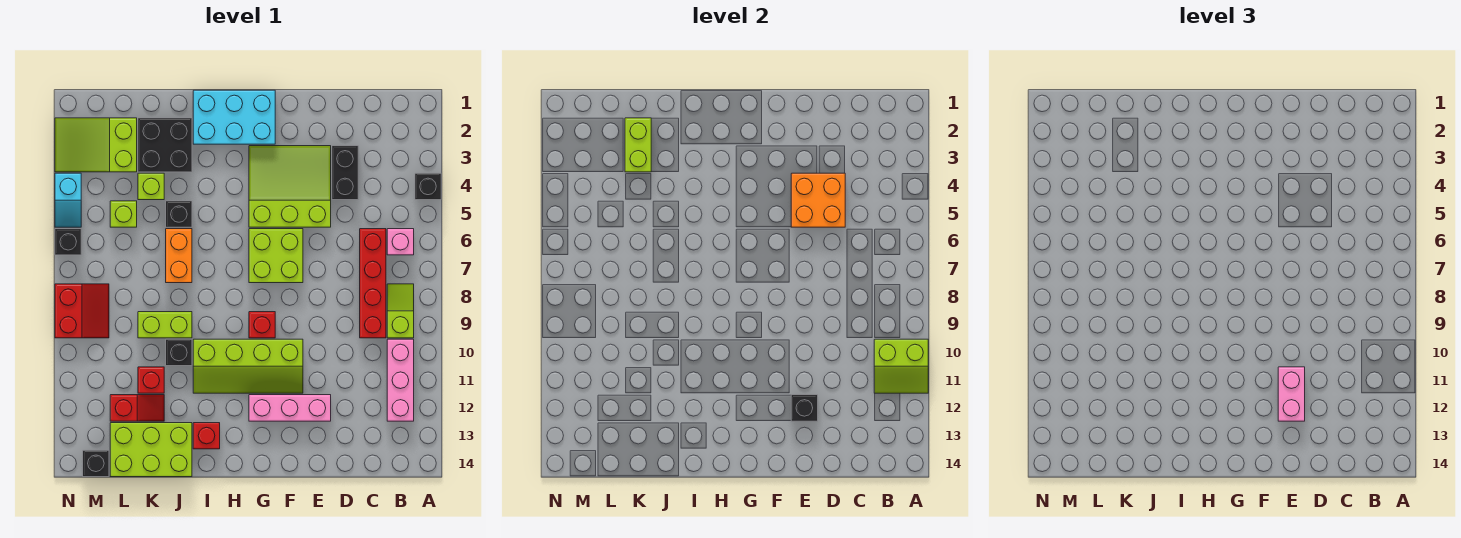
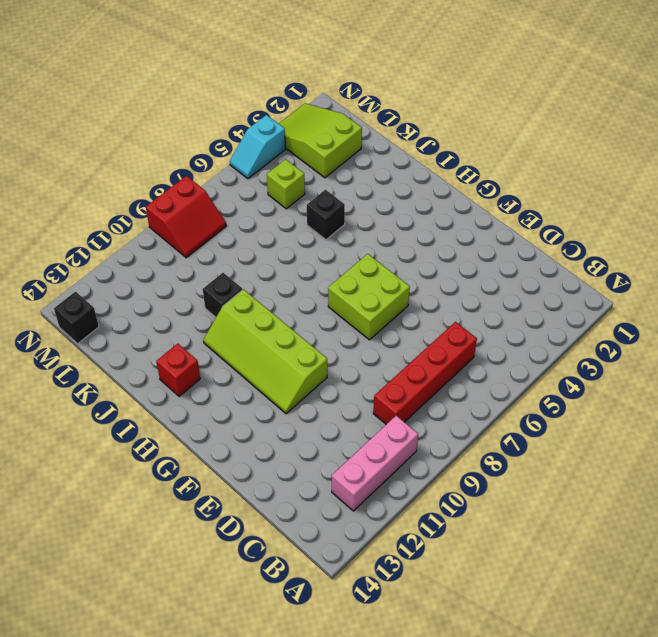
none -> black 1x1 brick [415,173,441,200]
none -> pink 1x1 brick [387,229,414,255]
none -> lime 1x2 slope [387,284,414,338]
none -> black 1x2 brick [332,146,358,200]

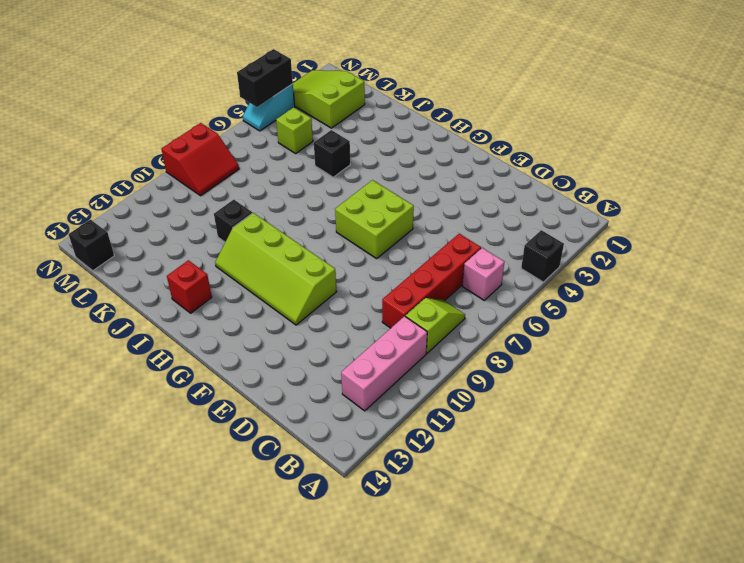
black 1x2 brick [237,49,293,107] -> black 1x2 brick moved to [332,146,358,200]
none -> lime 3x3 slope [249,146,331,227]
none -> pink 1x3 brick [249,395,331,421]
none -> cyan 2x3 brick [193,90,275,144]
none -> red 1x1 brick [249,312,275,338]

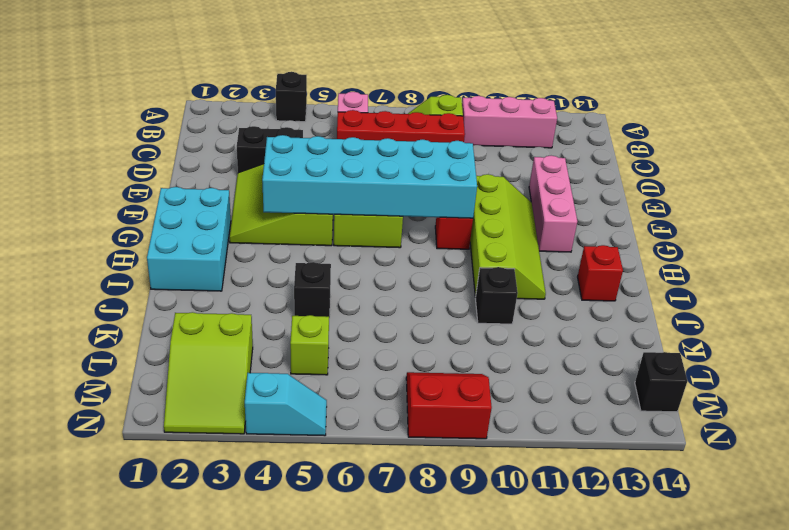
cyan 2x6 brick [262,135,477,218] -> none
none -> black 2x2 brick [138,118,192,172]
none -> orange 1x2 brick [166,229,192,283]
none -> lime 1x2 brick [138,312,192,338]
none -> lime 2x3 brick [110,423,192,477]

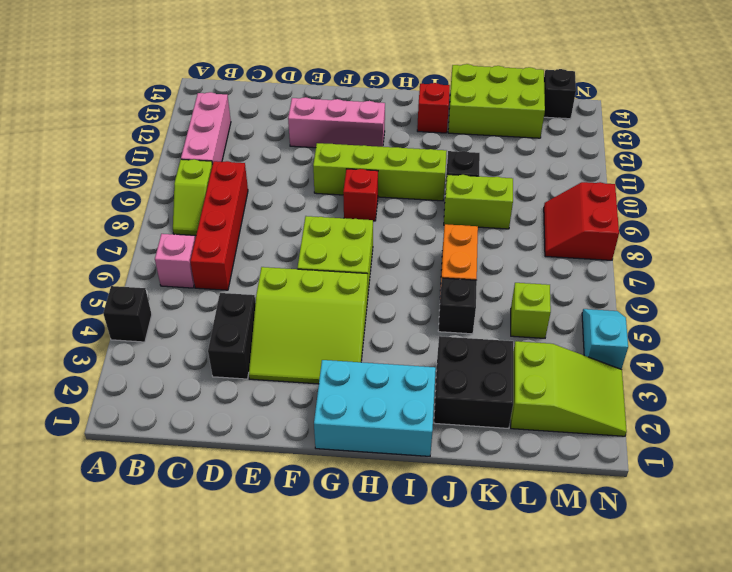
none -> lime 1x1 brick [138,173,164,200]
none -> red 1x1 brick [138,367,164,393]
none -> red 1x2 slope [110,395,164,421]
none -> black 1x1 brick [55,229,81,255]

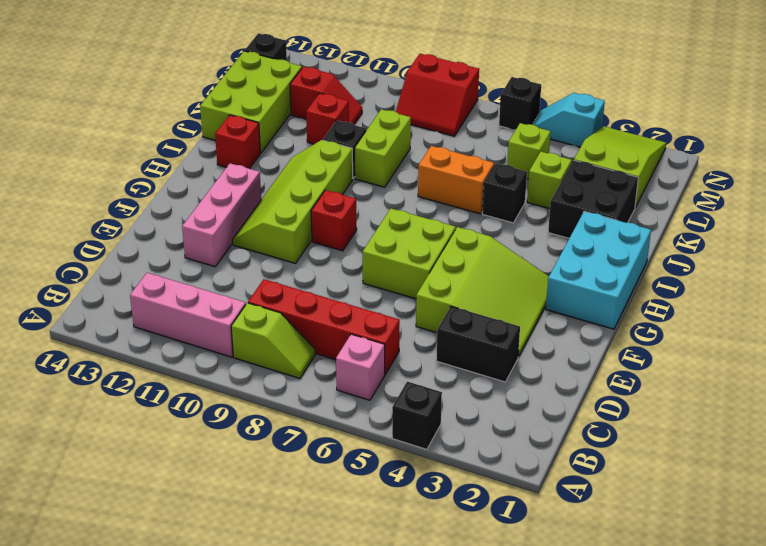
red 1x2 slope [290,67,362,125] -> red 1x2 slope turned to [110,395,164,421]
none -> lime 2x2 slope [874,339,928,393]
none -> orange 2x2 brick [791,173,845,227]
none -> black 1x1 brick [791,395,818,421]
none -> lime 1x2 brick [625,118,651,172]

